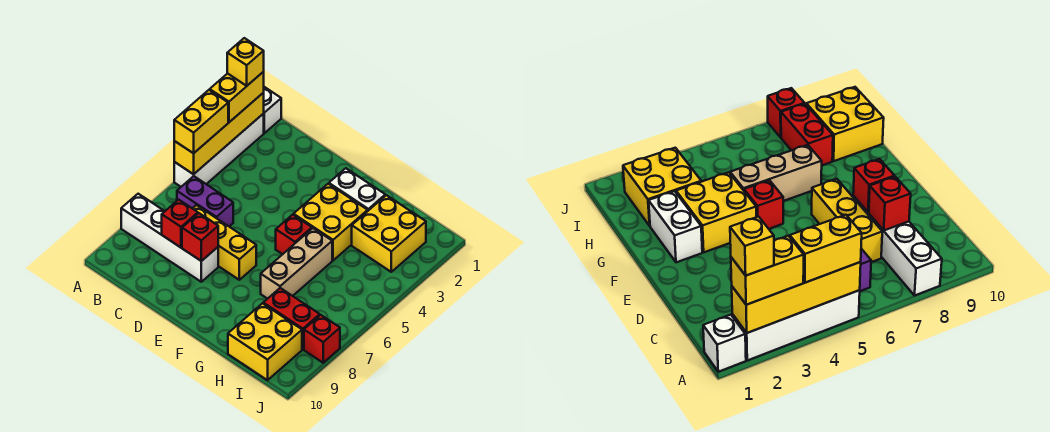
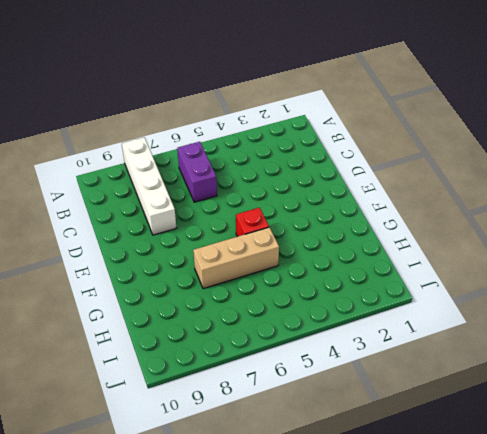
none -> white 1x1 brick [263,87,281,133]
none -> white 1x4 brick [174,114,264,187]
none -> yellow 1x3 brick [192,205,256,280]

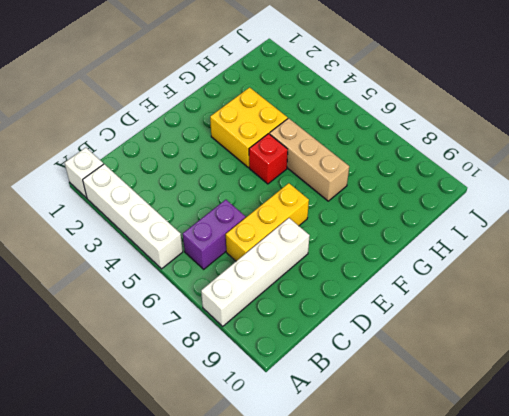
none -> white 1x2 brick [329,168,385,211]
none -> yellow 2x2 brick [352,195,426,272]
none -> red 1x2 brick [263,288,320,349]

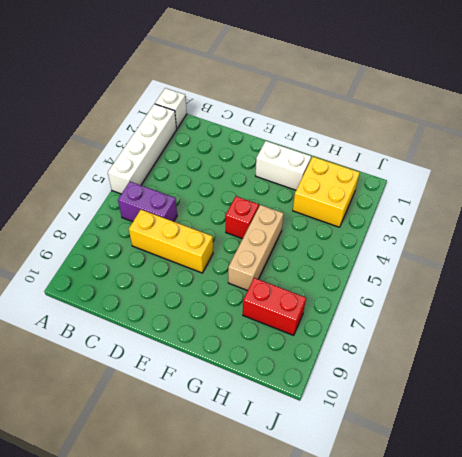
none -> white 1x4 brick [121,194,218,282]
none -> yellow 2x2 brick [293,184,368,260]
none -> yellow 2x2 brick [228,303,302,380]

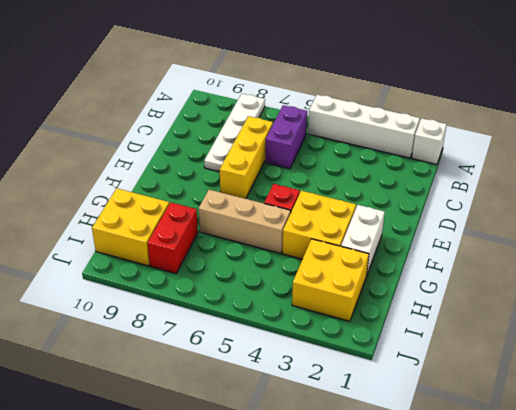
white 1x4 plate [204,94,265,172] -> white 1x4 brick [121,194,218,282]
none -> red 1x1 brick [304,315,340,363]
none -> yellow 1x4 brick [174,93,264,174]
none -> red 1x1 brick [162,200,198,247]

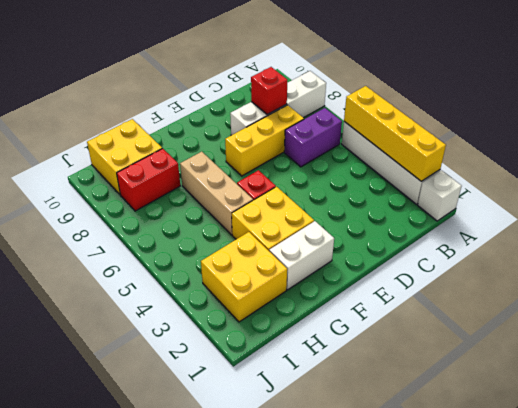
none -> red 1x1 brick [304,315,340,363]
none -> red 1x1 brick [182,213,218,261]
none -> yellow 1x2 brick [210,72,264,122]

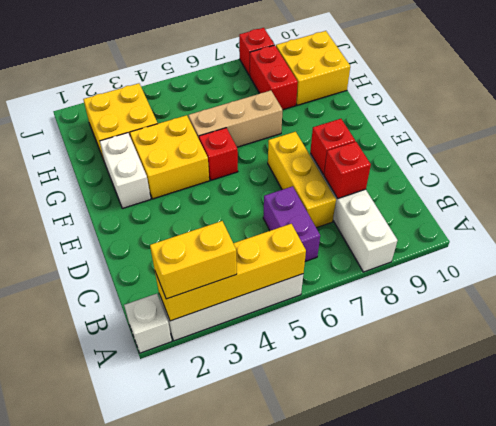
none -> yellow 1x2 brick [174,90,228,153]
none -> yellow 1x1 brick [227,38,264,86]

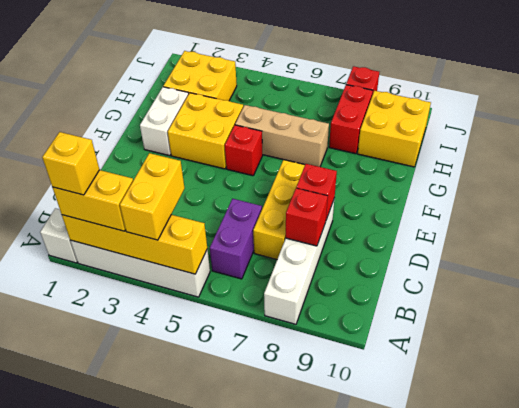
yellow 1x2 brick [120,153,185,240] -> yellow 1x2 brick turned to [174,90,228,153]

